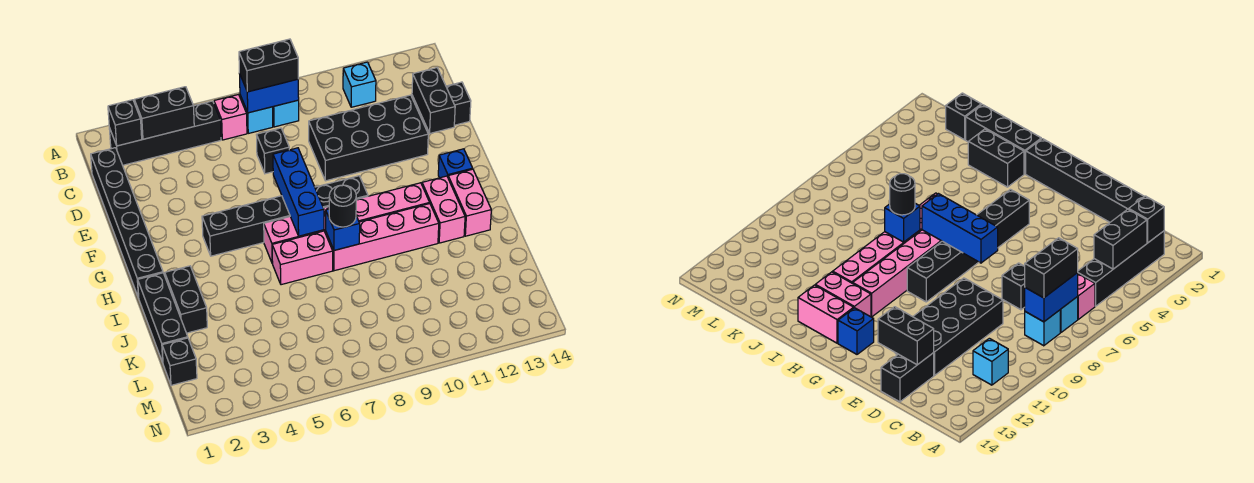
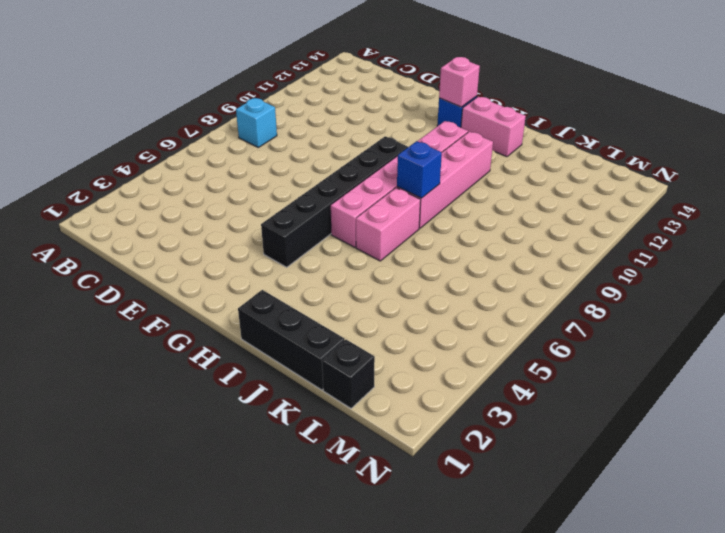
pink 1x1 brick [439,57,480,107] -> pink 1x1 brick moved to [214,95,247,140]
none -> black 1x4 brick [109,101,221,165]
none -> cyan 1x1 brick [240,95,273,133]
none -> cyan 1x1 brick [343,62,376,107]

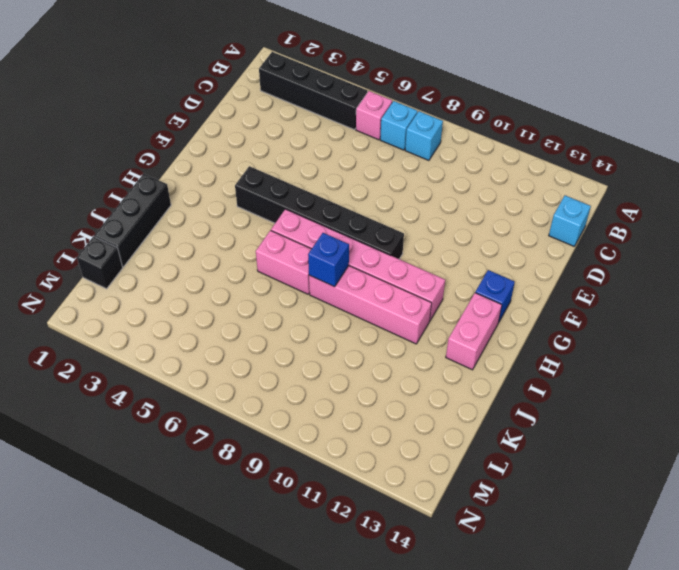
cyan 1x1 brick [549,195,591,246] -> cyan 1x1 brick moved to [343,62,376,107]
none -> black 1x6 brick [91,148,163,298]
none -> black 1x1 brick [257,128,289,174]
none -> black 2x4 brick [309,95,428,181]

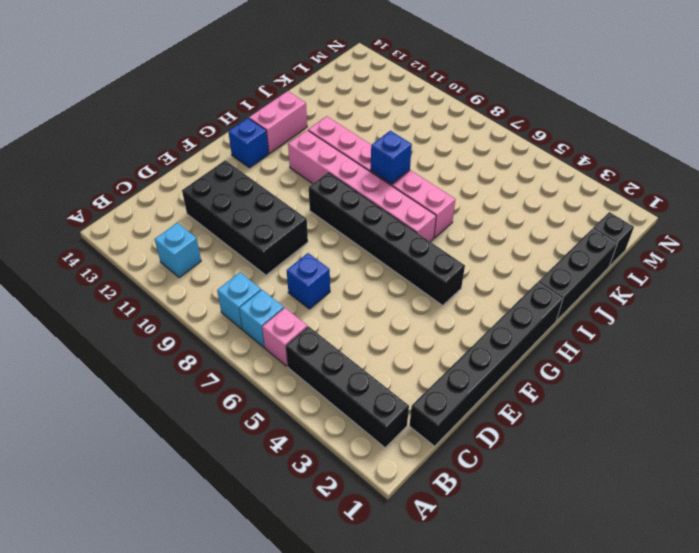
blue 1x1 brick [287,253,330,309] -> black 1x1 brick [257,128,289,174]
none -> black 1x2 brick [412,82,471,132]
none -> pink 1x2 brick [422,176,465,243]
none -> black 1x2 brick [165,266,207,333]

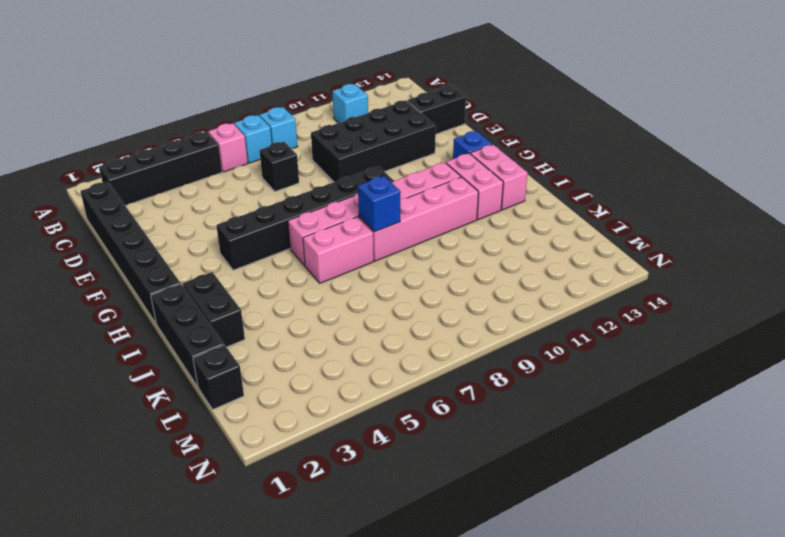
none -> black 1x1 brick [108,100,142,146]
none -> black 1x2 brick [134,87,194,139]
none -> blue 1x2 brick [239,73,299,113]

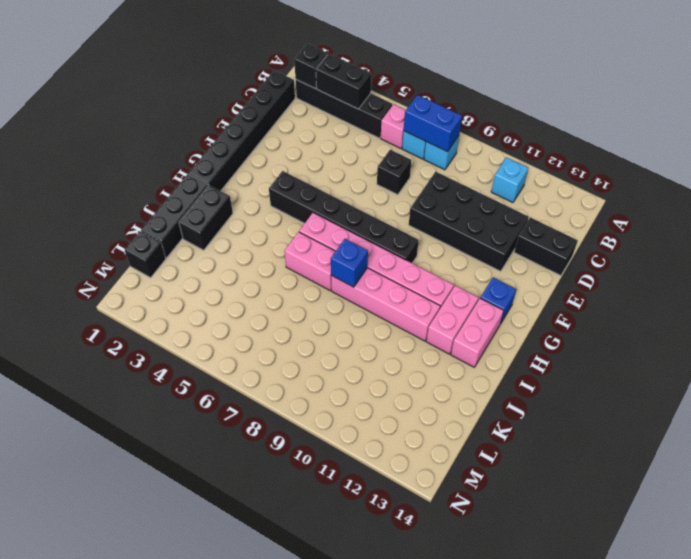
none -> black 1x2 brick [412,68,455,133]
none -> blue 1x3 brick [273,148,324,236]
none -> black 1x2 brick [239,39,298,92]

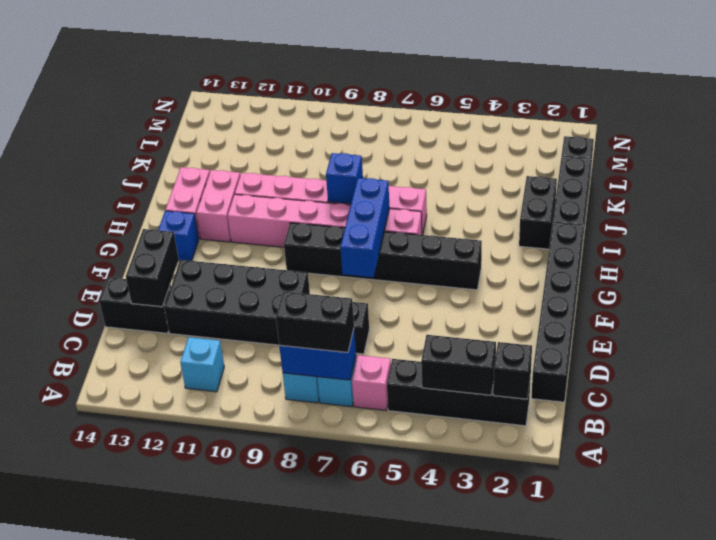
none -> black 1x1 round brick [329,185,356,227]

